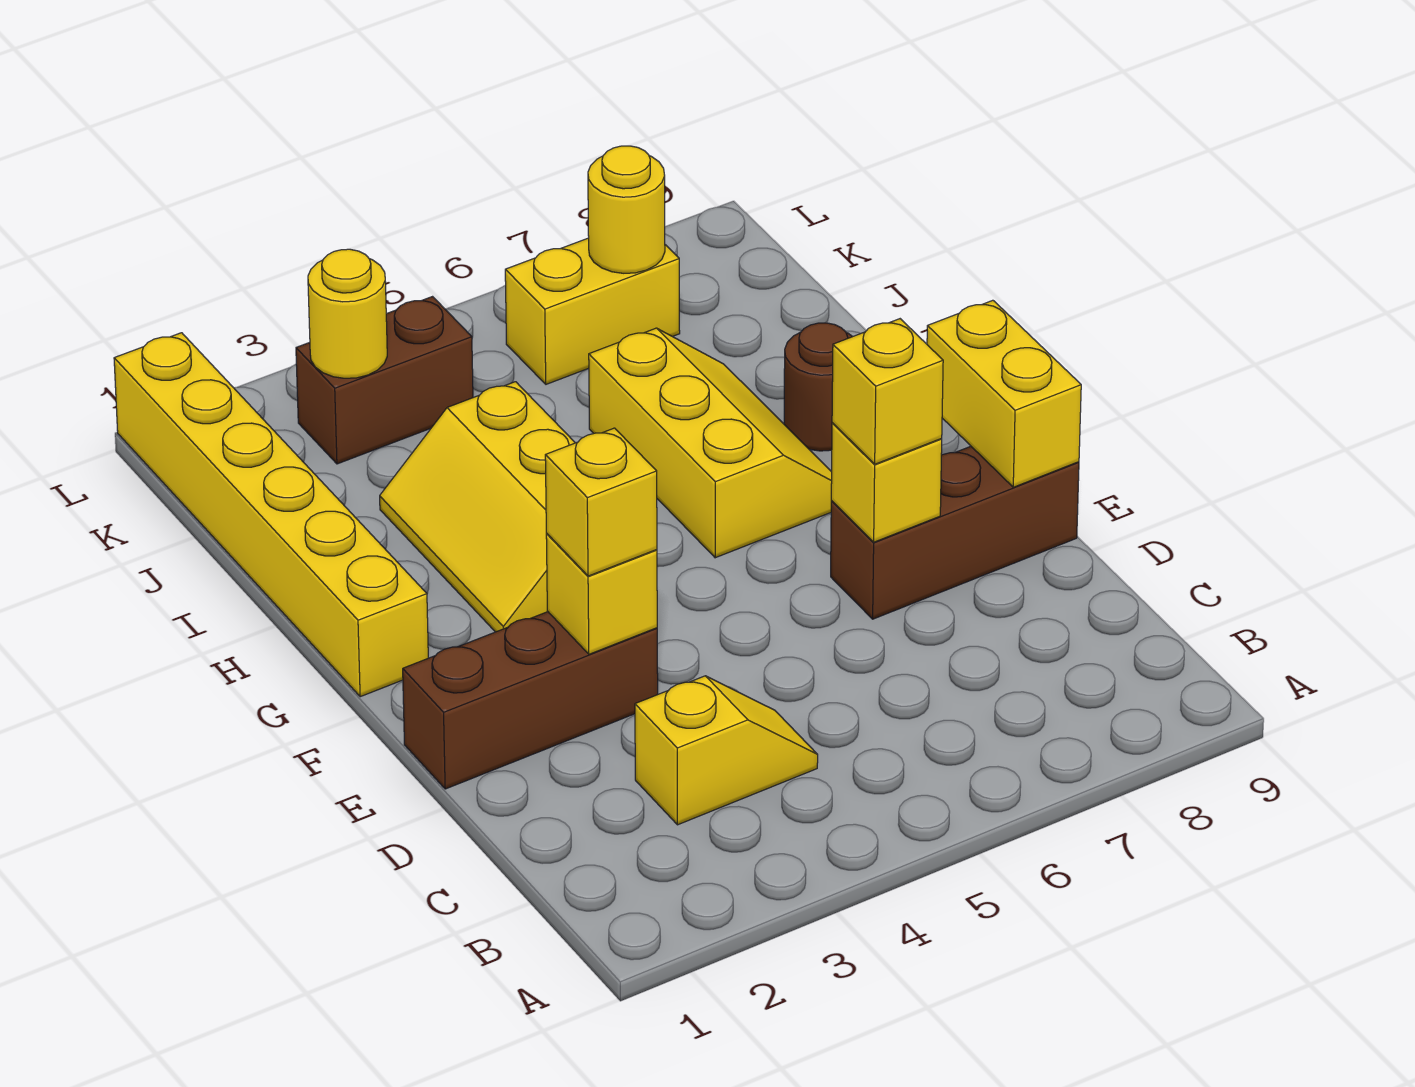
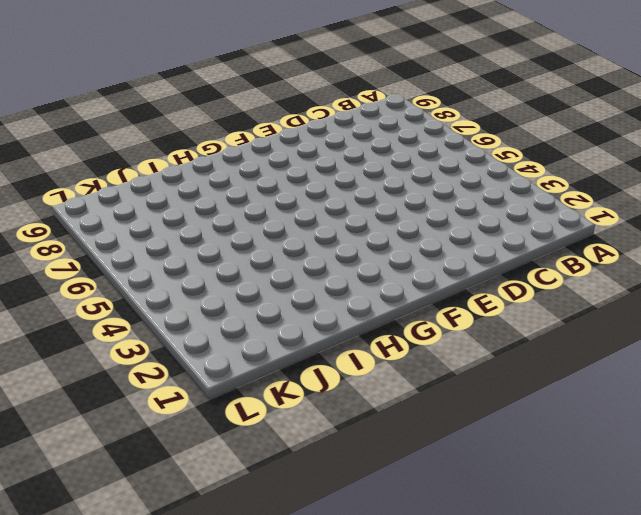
none -> yellow 1x2 slope [635,676,818,825]
none -> brown 1x3 brick [403,612,658,789]
none -> brown 1x3 brick [831,446,1079,619]

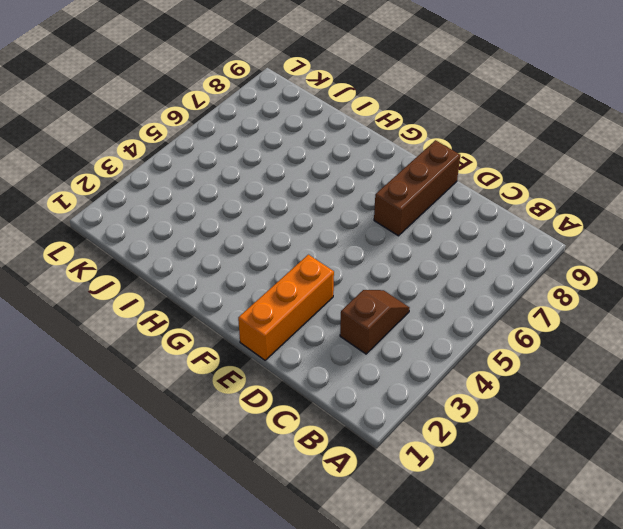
brown 1x2 slope [340,290,410,354] -> yellow 1x2 slope [635,676,818,825]
orange 1x3 brick [238,255,334,360] -> brown 1x3 brick [403,612,658,789]
none -> yellow 1x6 brick [114,333,428,697]
none -> yellow 2x3 slope [380,382,575,632]
none -> yellow 2x3 slope [589,328,832,558]

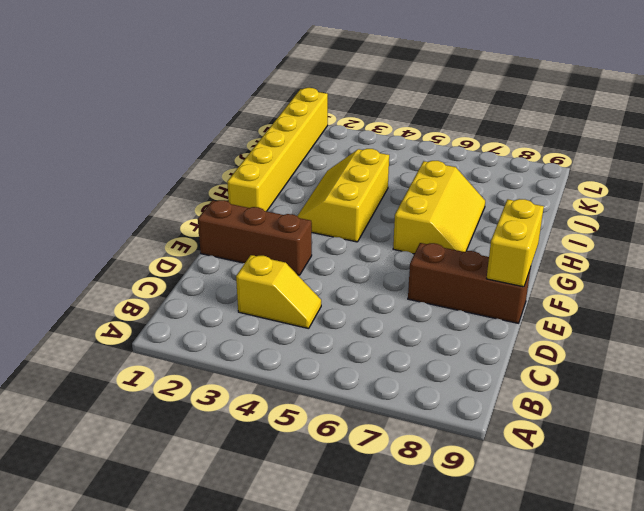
none -> brown 1x1 round brick [784,323,852,451]
none -> brown 1x2 brick [296,297,473,464]
none -> yellow 1x2 brick [505,238,680,384]

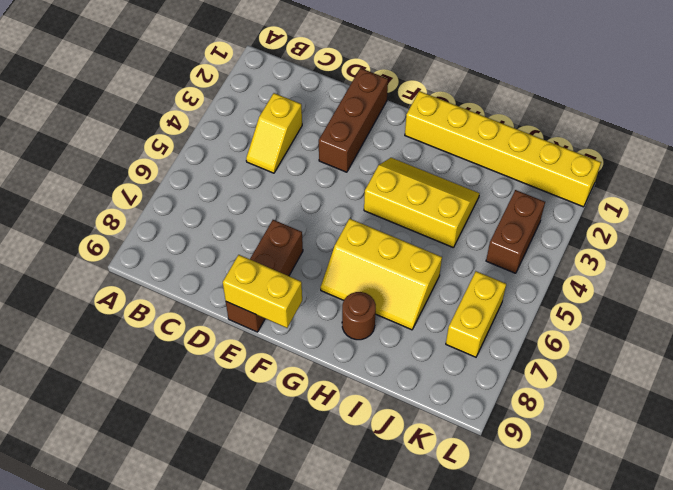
none -> yellow 1x1 brick [546,534,657,654]
none -> yellow 1x1 brick [831,423,942,542]
none -> yellow 1x1 round brick [308,249,387,378]

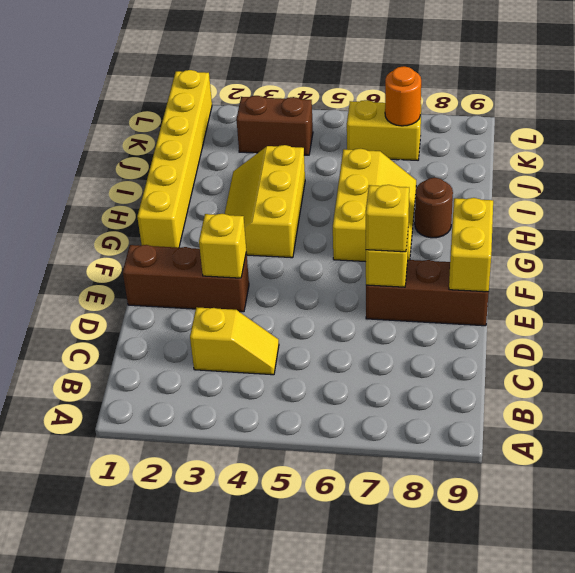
orange 1x1 round brick [385,66,421,126] -> yellow 1x1 round brick [588,146,665,273]
none -> yellow 1x1 round brick [308,249,387,378]
none -> yellow 1x1 brick [545,428,657,576]

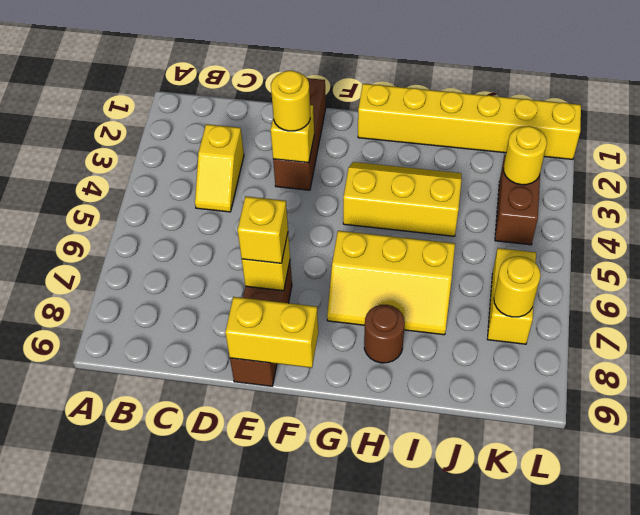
yellow 1x1 round brick [271,70,310,131] -> yellow 1x1 brick [545,428,657,576]

